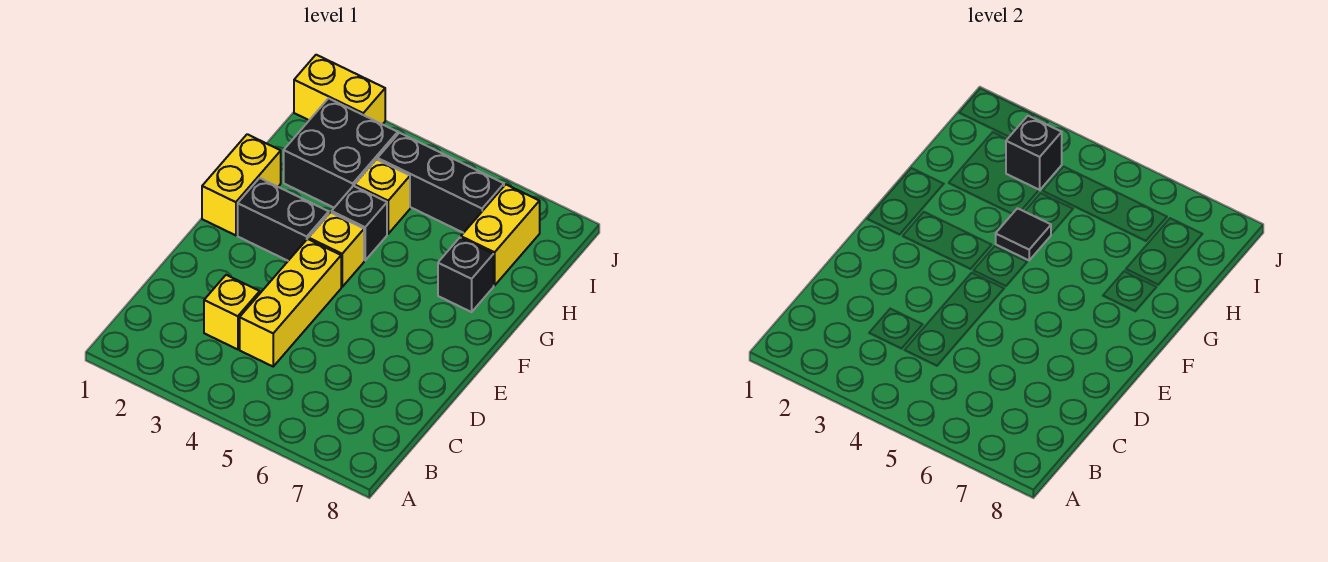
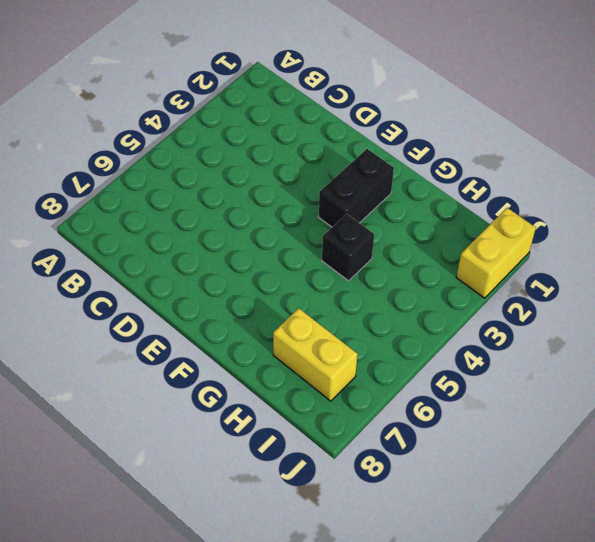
none -> yellow 1x1 brick [204,275,260,349]
none -> yellow 1x3 brick [240,239,341,366]
none -> yellow 1x2 brick [202,134,281,235]

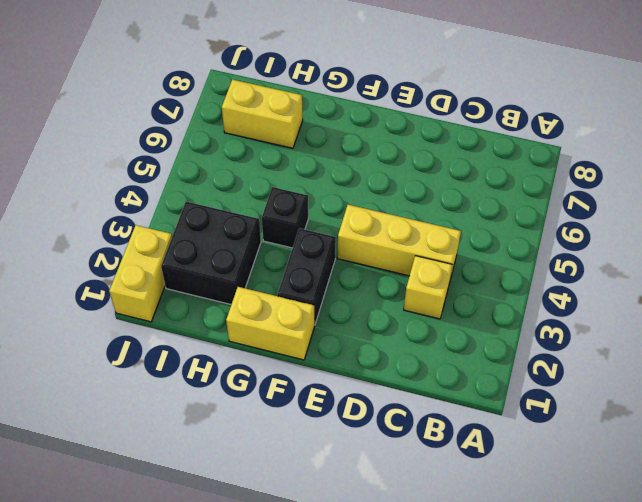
none -> yellow 1x1 brick [309,212,364,287]
none -> black 1x1 brick [438,238,494,312]
none -> yellow 1x1 brick [354,159,410,234]

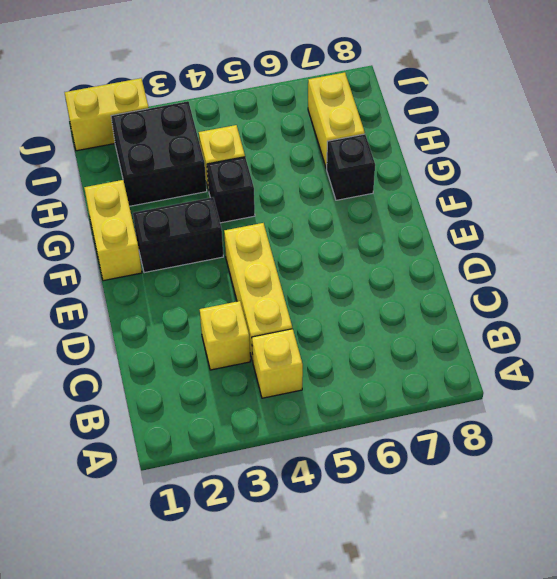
yellow 1x1 brick [252,329,303,398] -> yellow 1x1 brick moved to [309,212,364,287]
none -> black 1x3 brick [377,133,504,233]
none -> black 1x1 tile [996,208,1051,260]
none -> black 1x1 brick [1006,116,1062,190]

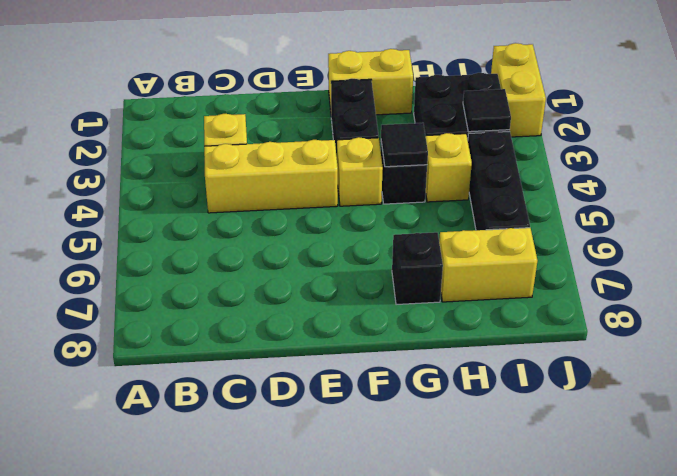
black 1x1 tile [463,89,511,132] -> black 1x1 brick [1006,116,1062,190]

